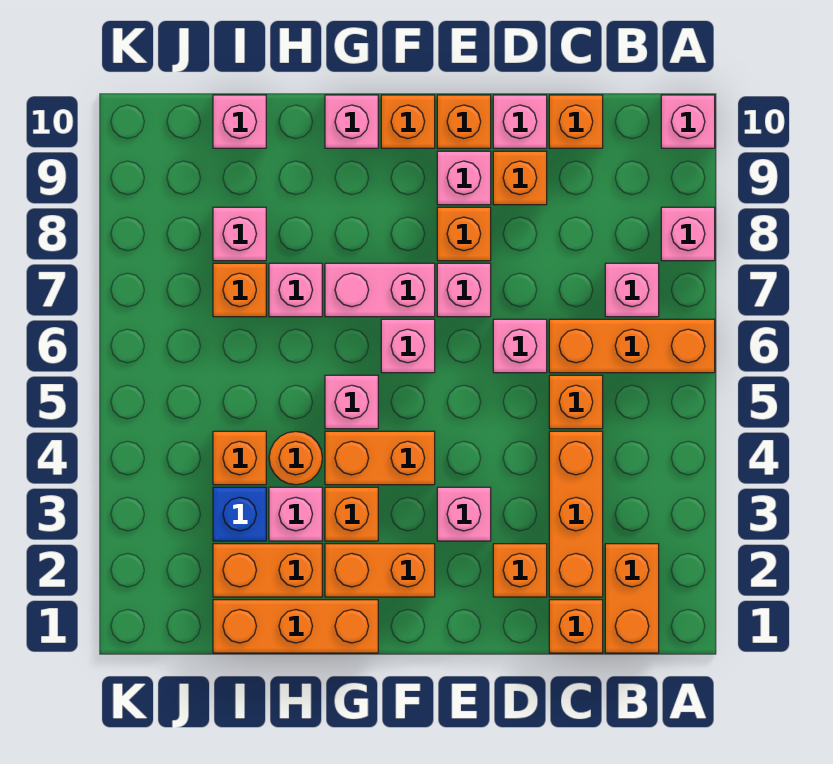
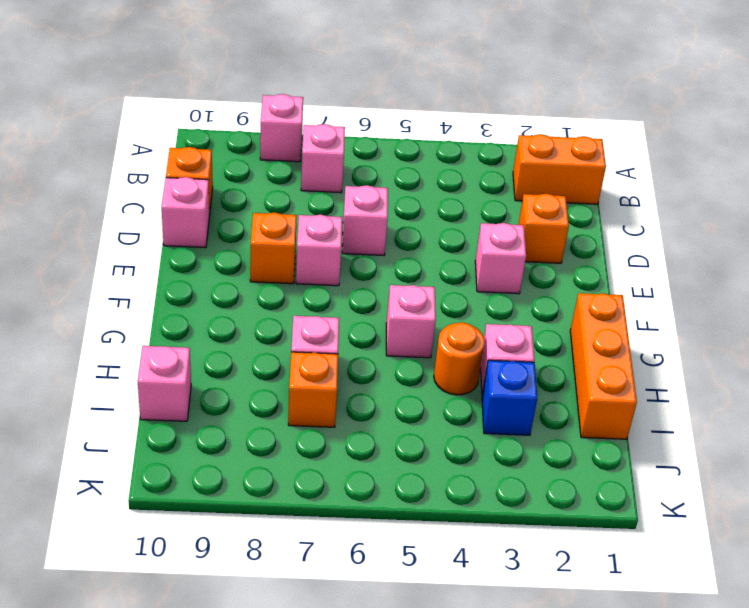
none -> orange 1x3 brick [549,319,715,373]
none -> pink 1x1 brick [661,95,715,148]
none -> orange 1x1 brick [549,600,603,653]
none -> orange 1x3 brick [549,431,603,597]

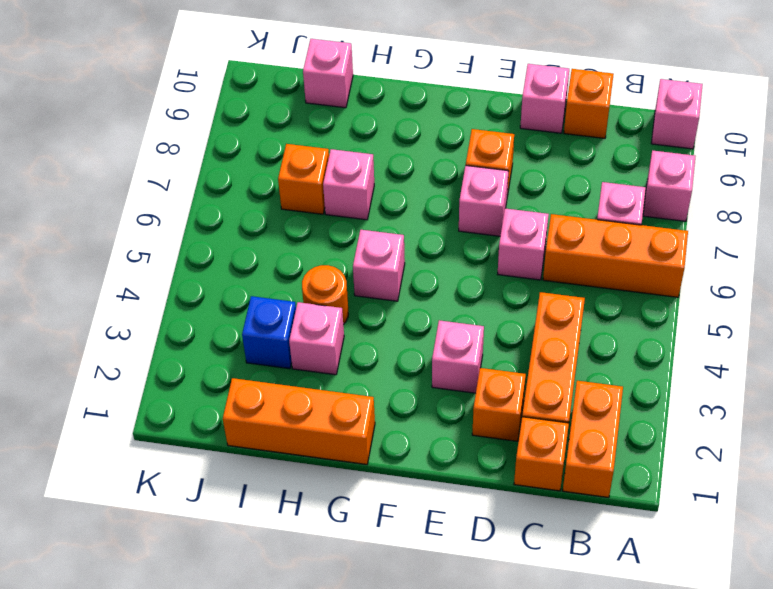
none -> orange 1x1 brick [549,375,603,429]
none -> orange 1x1 brick [493,151,547,205]
none -> pink 1x1 brick [437,151,491,205]
none -> orange 1x1 brick [437,95,491,148]

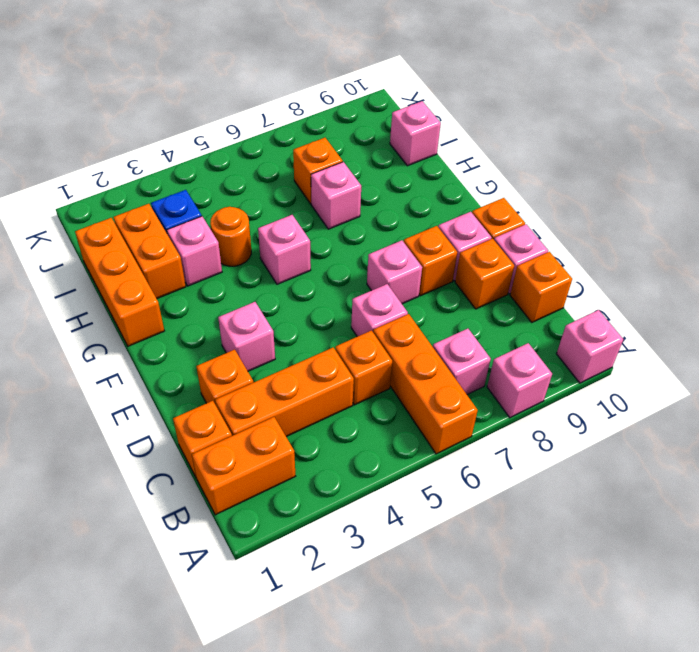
none -> orange 1x2 brick [325,544,435,597]
none -> orange 1x2 brick [325,431,435,485]
none -> pink 1x1 brick [381,319,435,373]
none -> pink 1x2 brick [325,263,435,317]

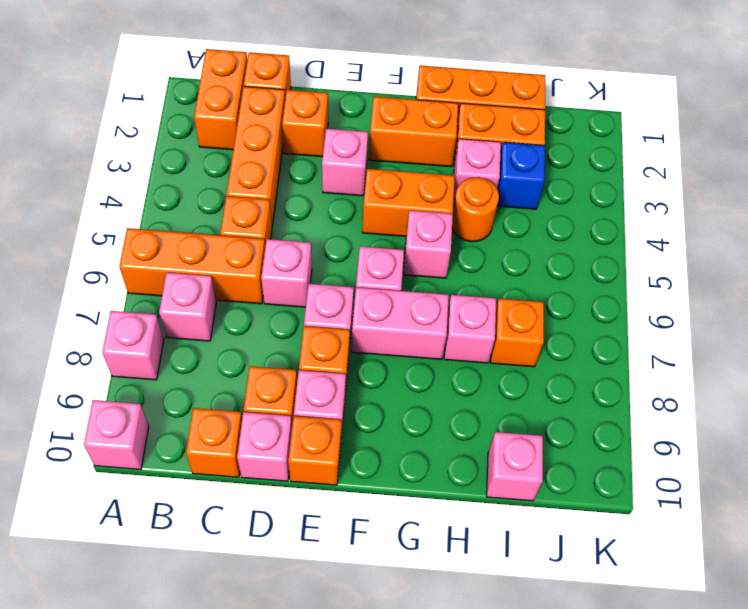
none -> orange 1x1 brick [381,95,435,148]
none -> orange 1x1 brick [325,487,378,541]
none -> pink 1x1 brick [325,95,378,148]
none -> orange 1x1 brick [213,431,266,485]

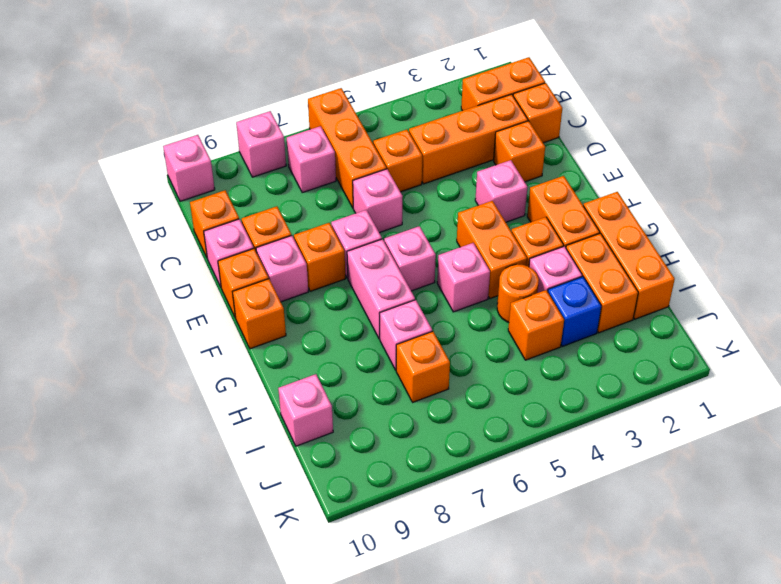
none -> pink 1x1 brick [325,95,378,148]
none -> pink 1x1 brick [213,207,266,261]

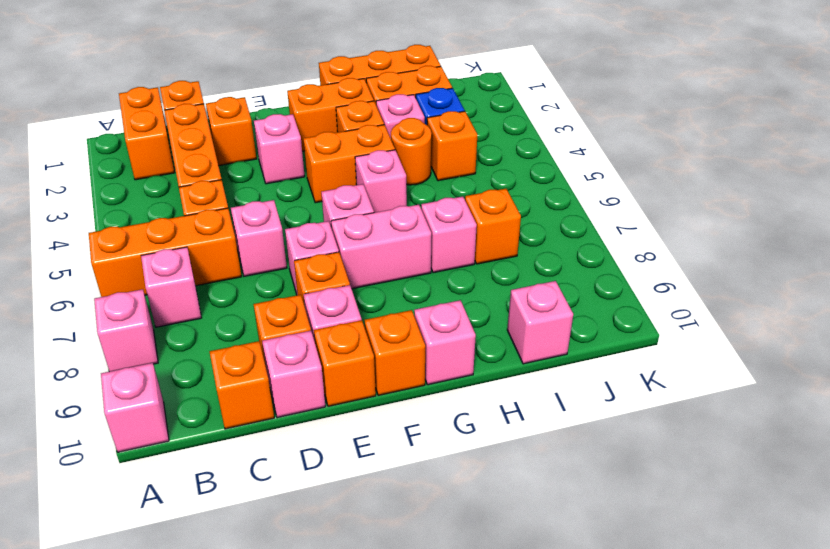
none -> pink 1x1 brick [213,207,266,261]

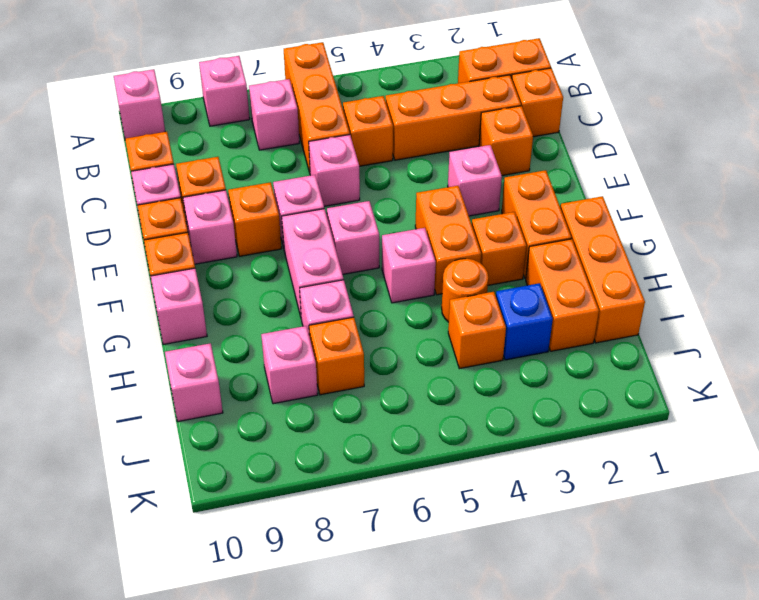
none -> pink 1x1 brick [269,487,322,541]

